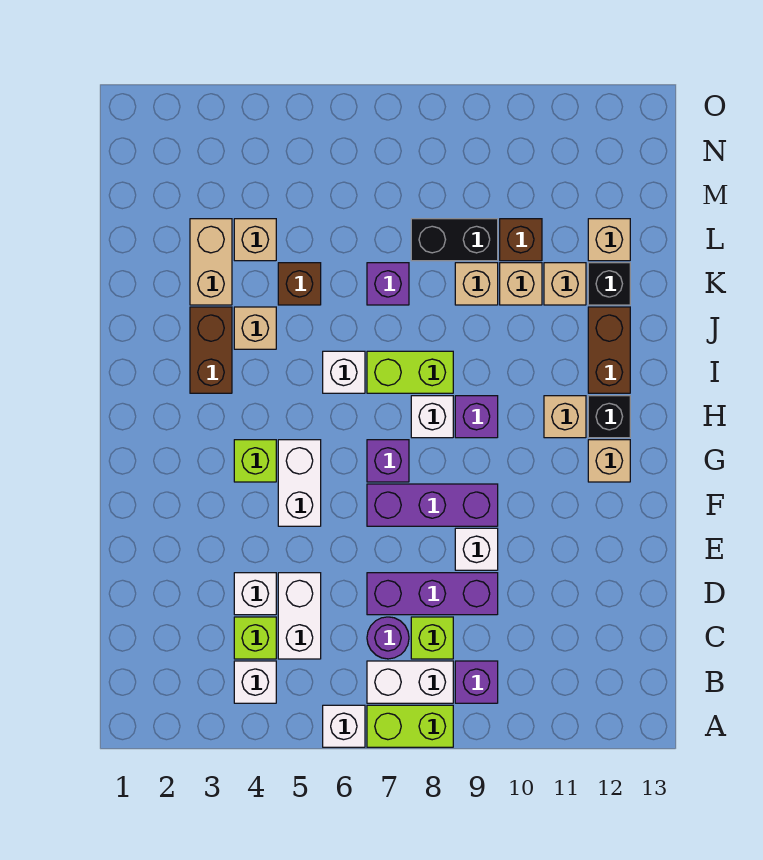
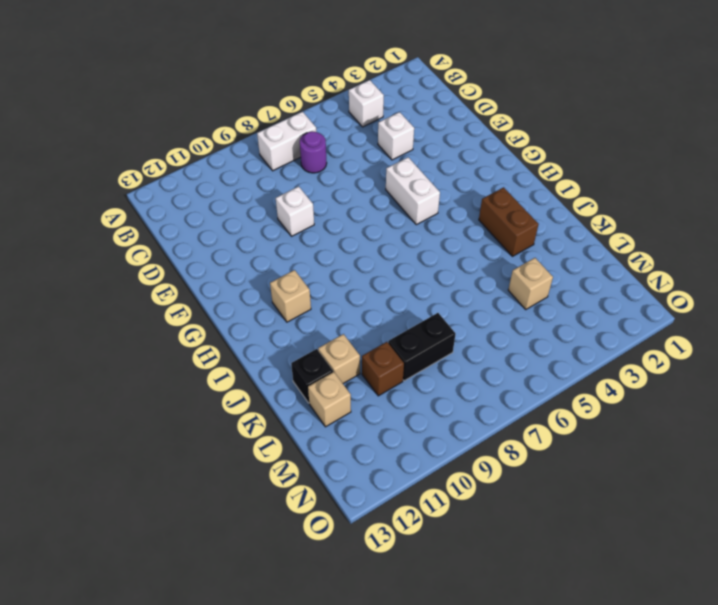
none -> white 1x1 brick [323,705,365,747]
none -> lime 1x2 brick [367,705,453,747]
none -> purple 1x1 brick [455,661,498,703]
none -> lime 1x1 brick [234,617,276,659]

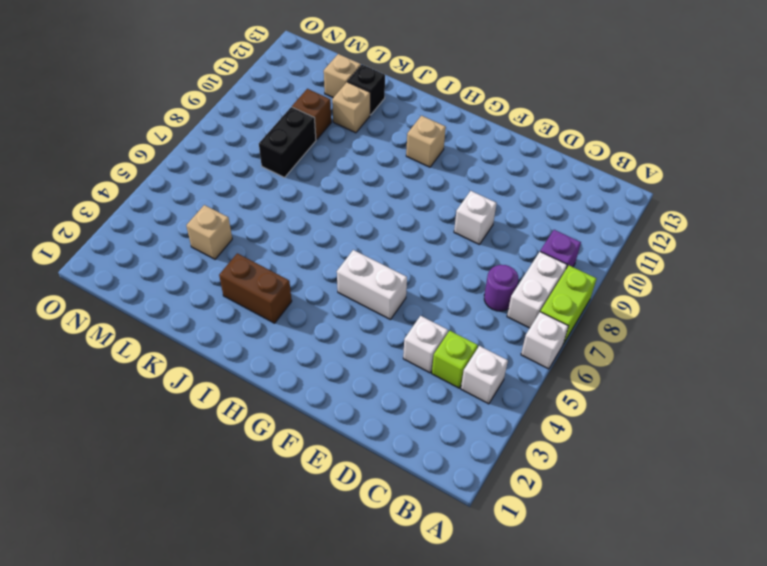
none -> white 1x2 brick [278,573,321,659]
none -> lime 1x1 brick [411,617,453,659]
none -> purple 1x3 brick [367,573,498,615]
none -> purple 1x3 brick [367,484,498,526]

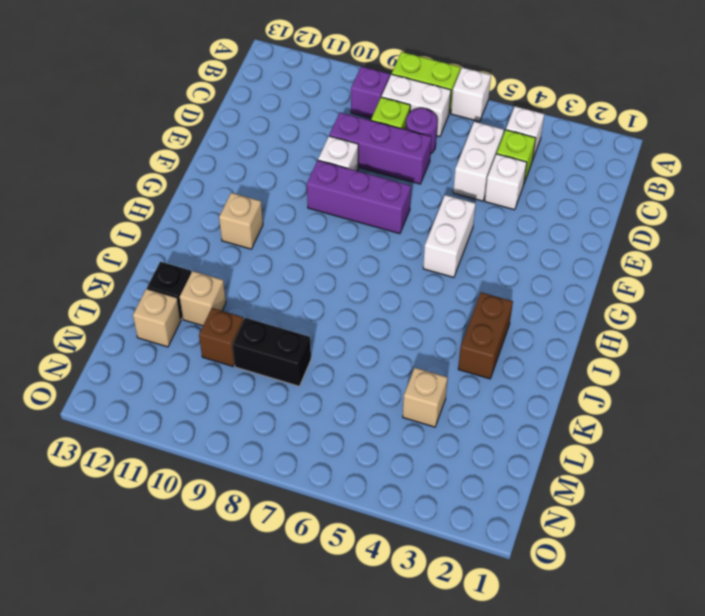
none -> lime 1x1 brick [234,440,276,482]
none -> purple 1x1 brick [367,440,409,482]
none -> tan 1x1 brick [588,440,630,482]
none -> white 1x1 brick [411,396,453,438]

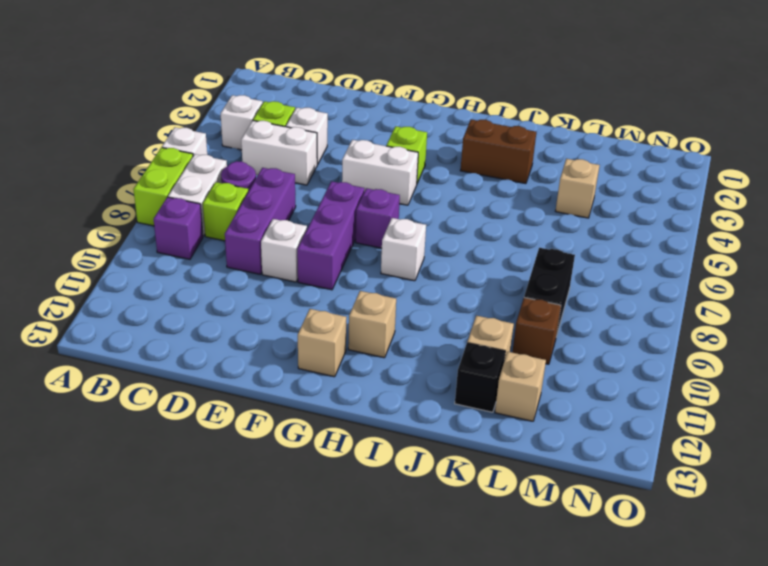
none -> purple 1x1 brick [455,396,498,438]
none -> black 1x1 brick [588,396,630,438]
none -> white 1x1 brick [323,351,365,393]
none -> lime 1x2 brick [367,351,453,393]

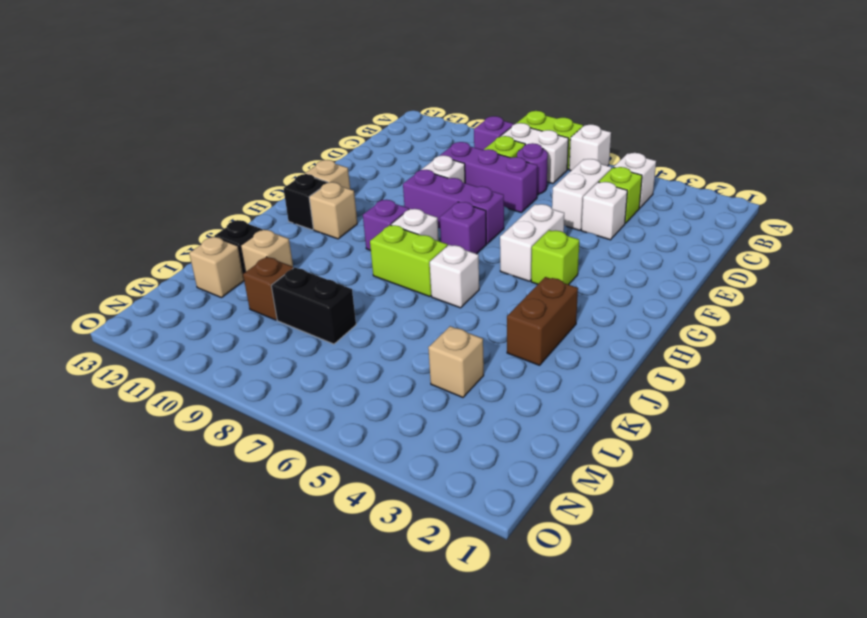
none -> brown 1x2 brick [588,307,630,393]
none -> tan 1x1 brick [234,307,276,349]
none -> tan 1x2 brick [190,219,232,305]
none -> brown 1x1 brick [278,263,321,305]

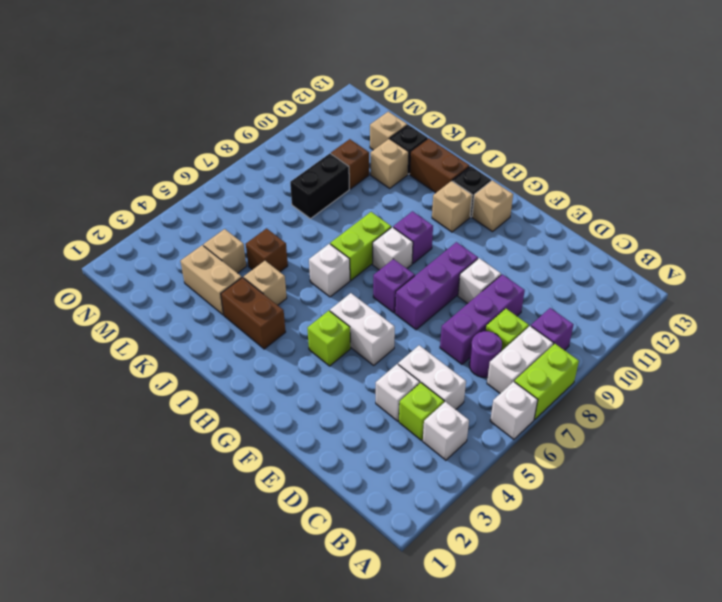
none -> purple 1x1 brick [367,263,409,305]
none -> tan 1x1 brick [455,263,498,305]
none -> tan 1x1 brick [500,263,542,305]

